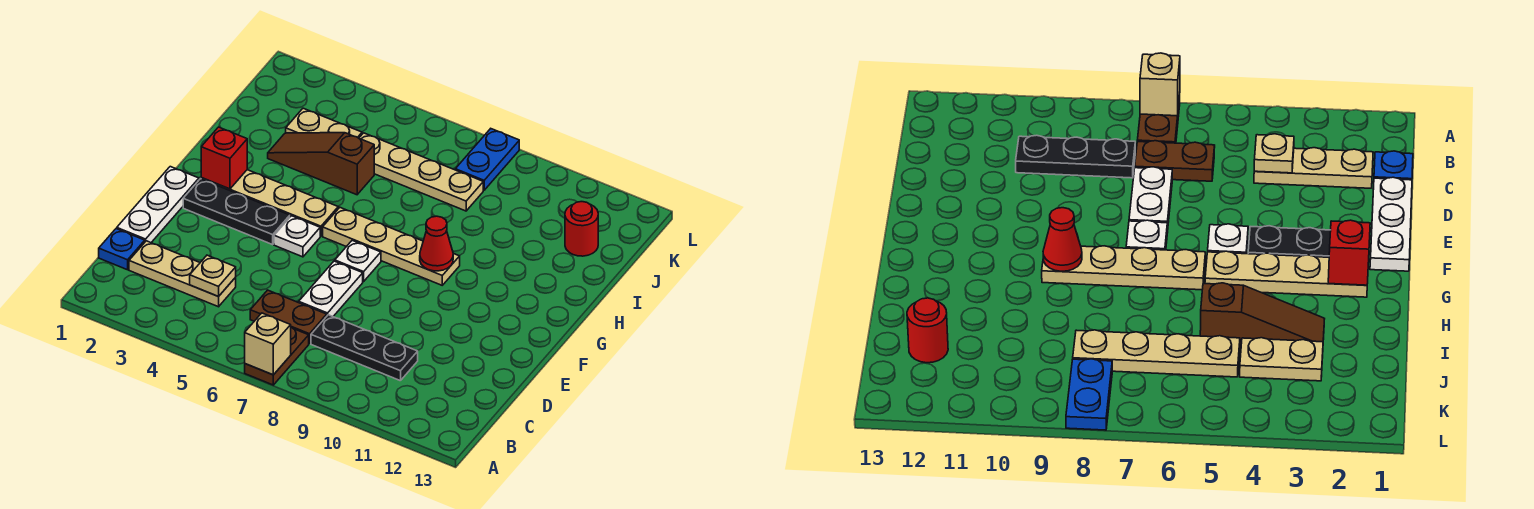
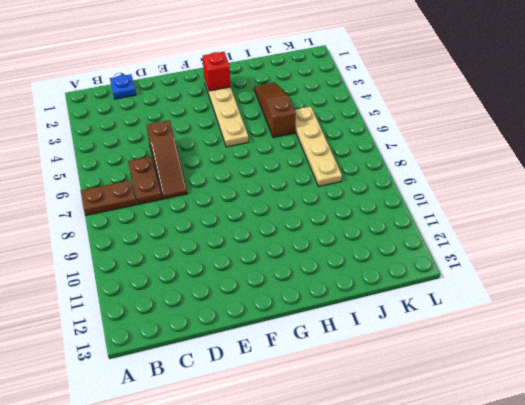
brown 1x3 slope [146,120,187,199] -> white 1x2 plate [299,261,363,316]
none -> tan 1x3 plate [129,241,236,307]
none -> black 1x3 plate [311,315,418,381]
none -> white 1x3 plate [117,167,199,243]

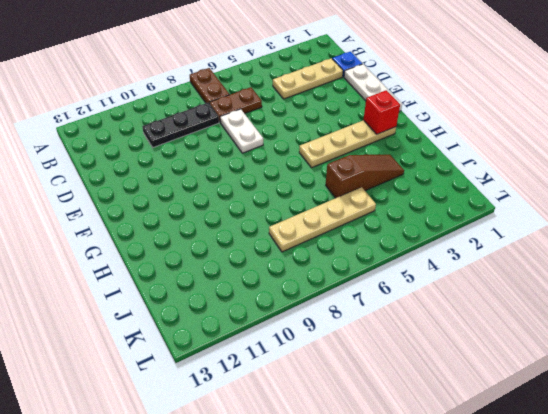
none -> black 1x3 plate [183,179,290,245]
none -> white 1x1 plate [274,216,320,257]
none -> white 1x1 plate [335,240,381,282]

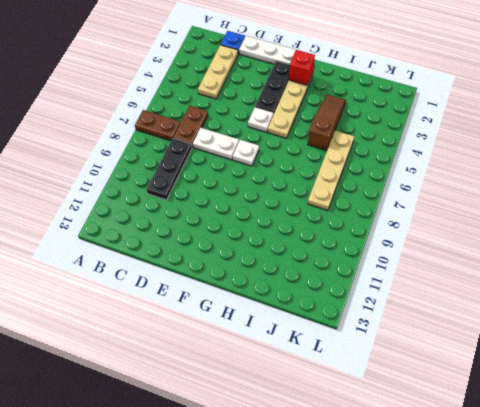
none -> tan 1x4 plate [323,208,460,285]
none -> tan 1x2 plate [286,108,362,138]
none -> red 1x1 round brick [565,202,598,256]

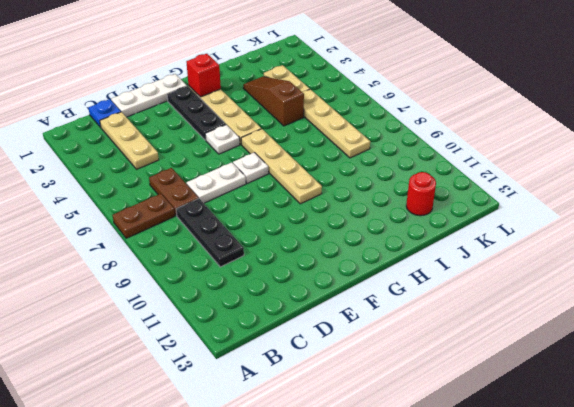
none -> blue 1x2 plate [455,129,519,190]
none -> tan 1x1 brick [245,313,291,375]
none -> tan 1x1 plate [190,255,236,297]

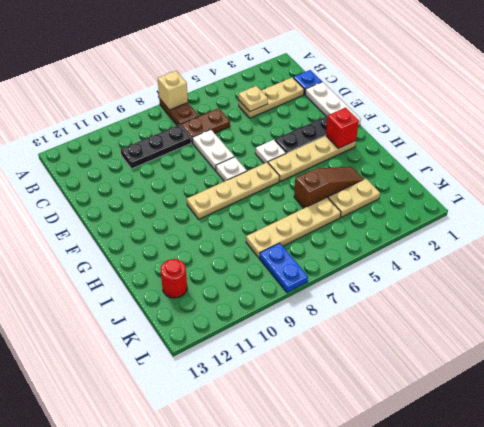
none -> red 1x1 cone [420,216,453,271]

